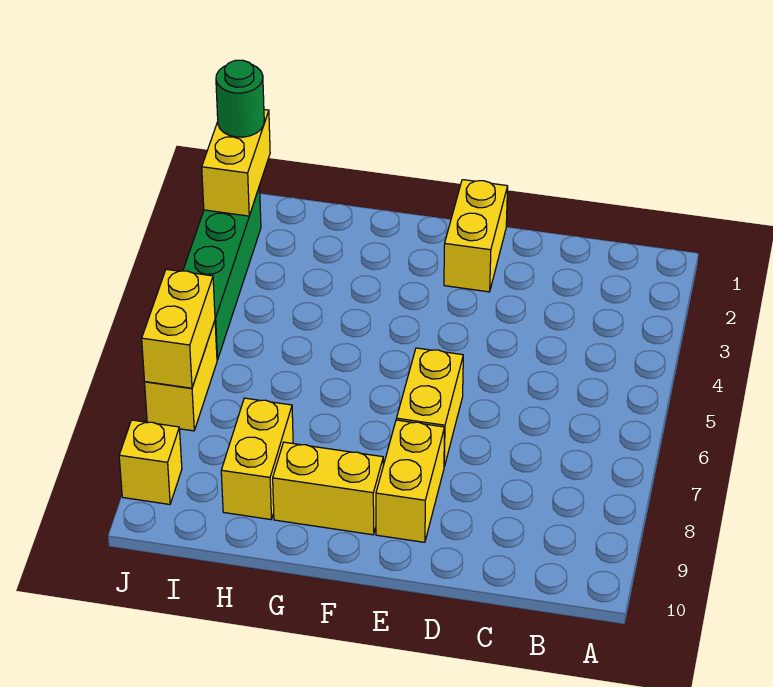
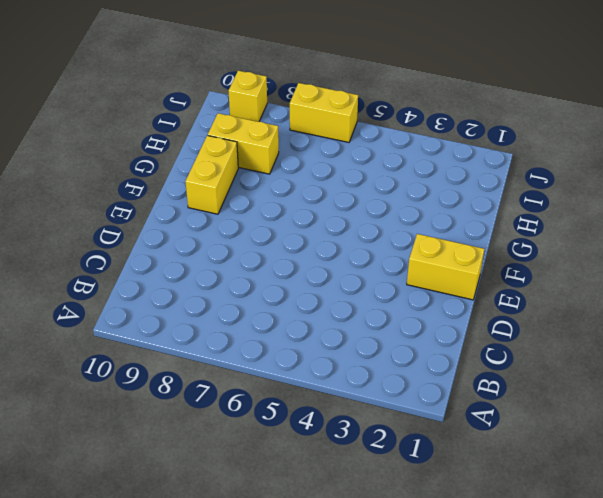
none -> yellow 1x2 brick [396,348,463,466]
none -> yellow 1x2 brick [376,420,445,542]

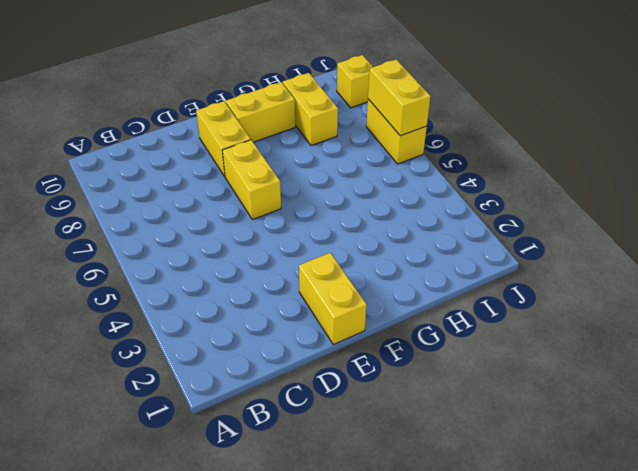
none -> green 1x4 brick [183,186,261,360]
none -> yellow 1x2 brick [202,110,270,216]

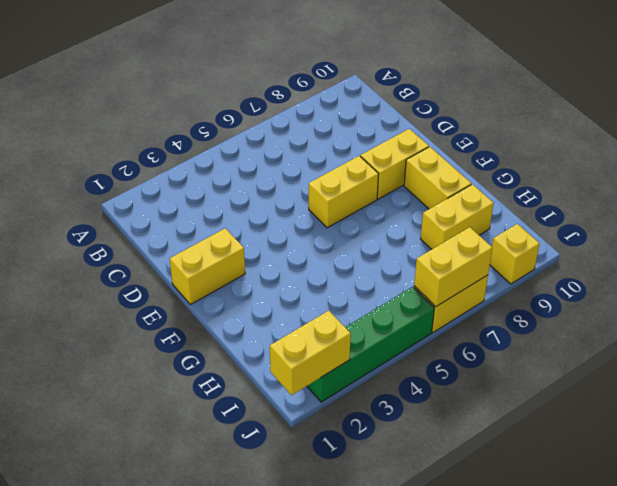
none -> green 1x1 round brick [216,60,264,137]

